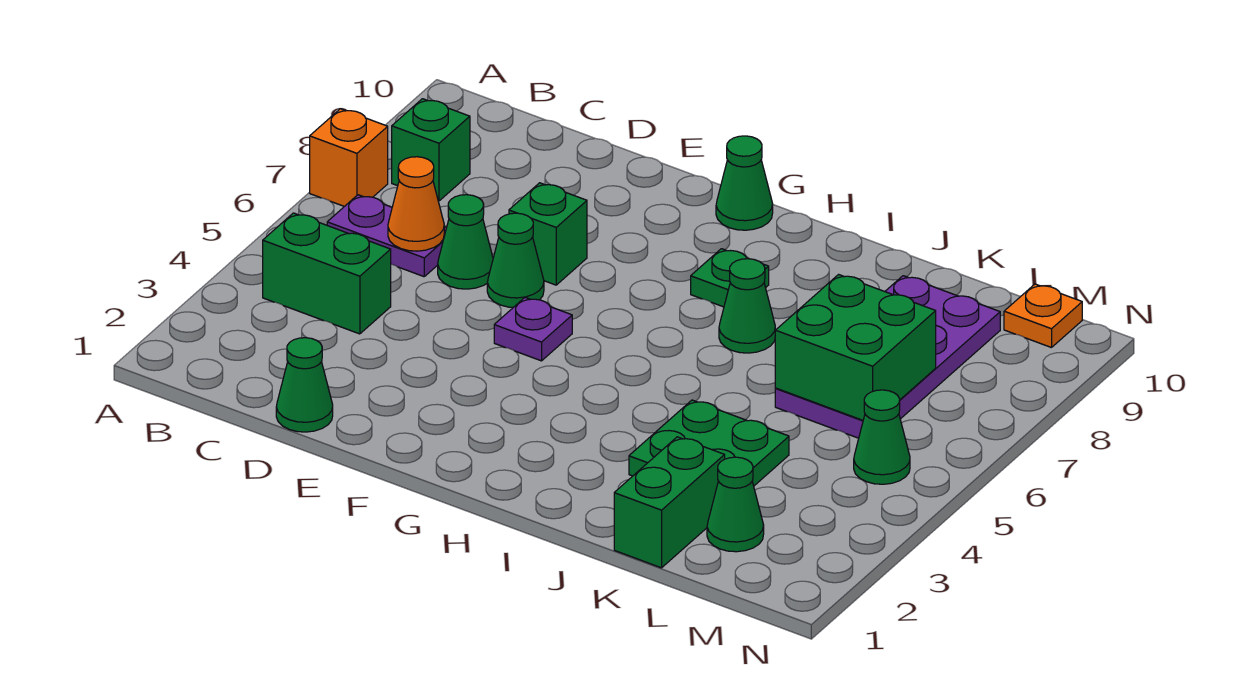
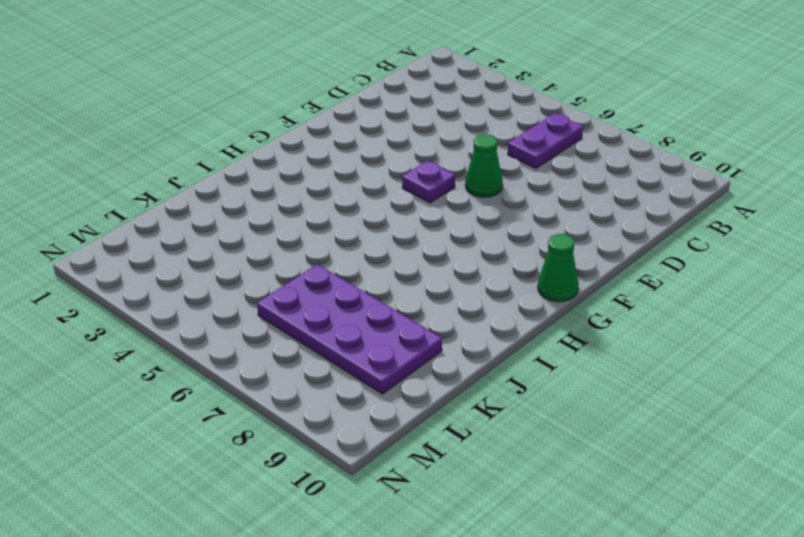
none -> orange 1x1 brick [310,109,388,207]
none -> green 1x2 brick [263,213,391,334]
none -> green 1x1 brick [392,99,470,201]

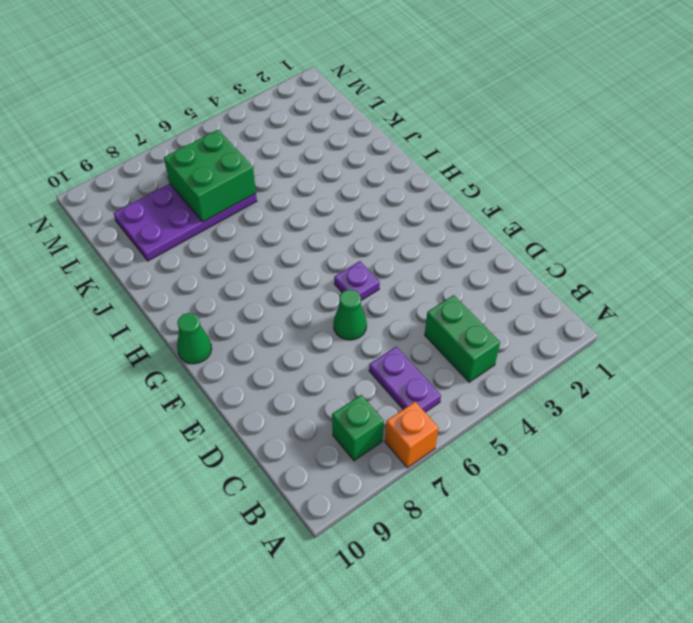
none -> green 1x1 cone [276,338,333,432]
none -> green 1x1 cone [438,195,493,289]
none -> green 1x1 brick [509,183,587,285]

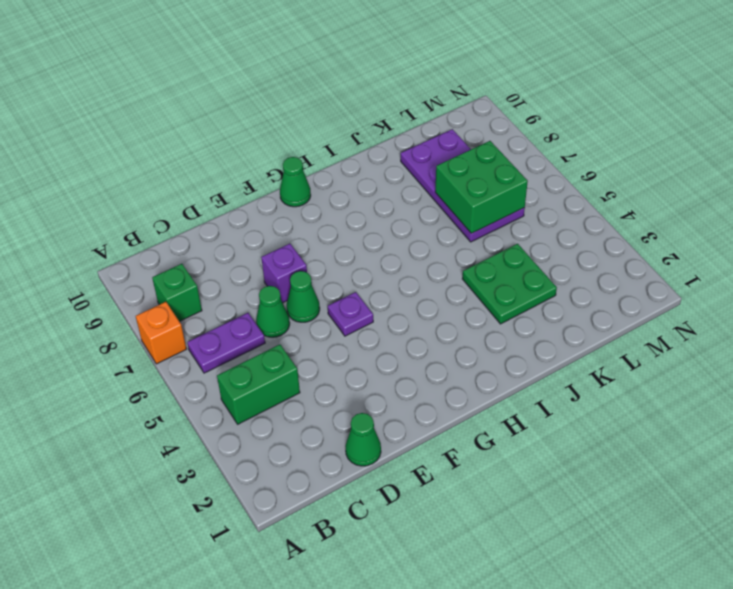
purple 1x1 brick [261,244,307,303] -> green 1x1 brick [509,183,587,285]
none -> green 1x1 plate [691,249,769,307]
none -> green 1x1 cone [719,259,775,353]
none -> green 1x2 brick [614,437,725,568]

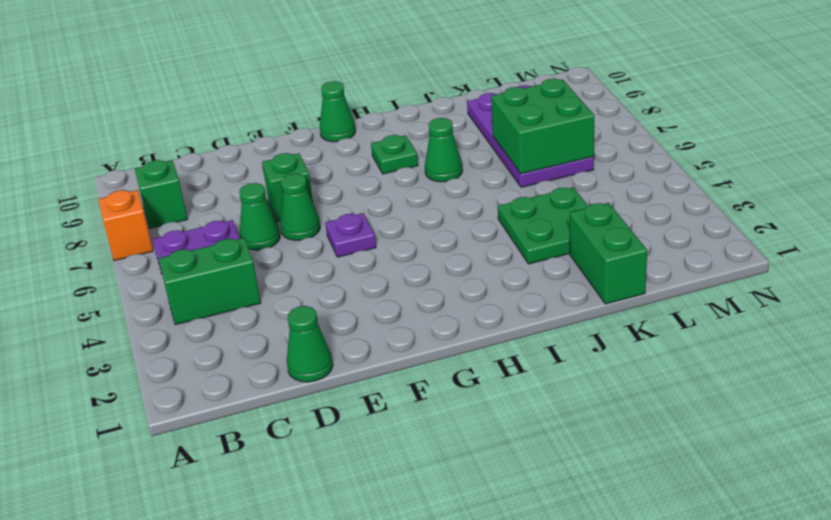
none -> green 1x1 cone [707,457,764,552]
none -> green 1x1 cone [854,390,910,484]
none -> orange 1x1 plate [1004,284,1082,348]

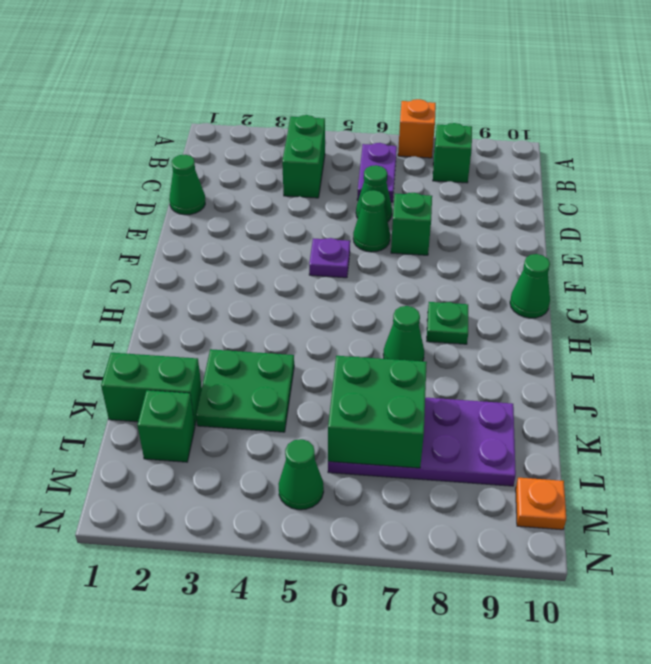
green 1x1 brick [137,390,195,462] -> green 1x1 cone [707,457,764,552]
none -> orange 1x1 cone [388,157,444,251]

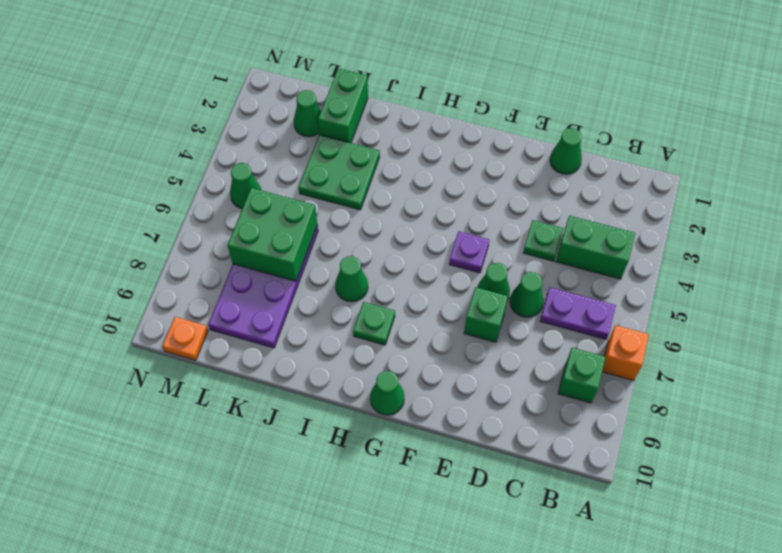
green 1x1 plate [523,220,563,261] -> none
none -> orange 1x1 cone [388,157,444,251]

